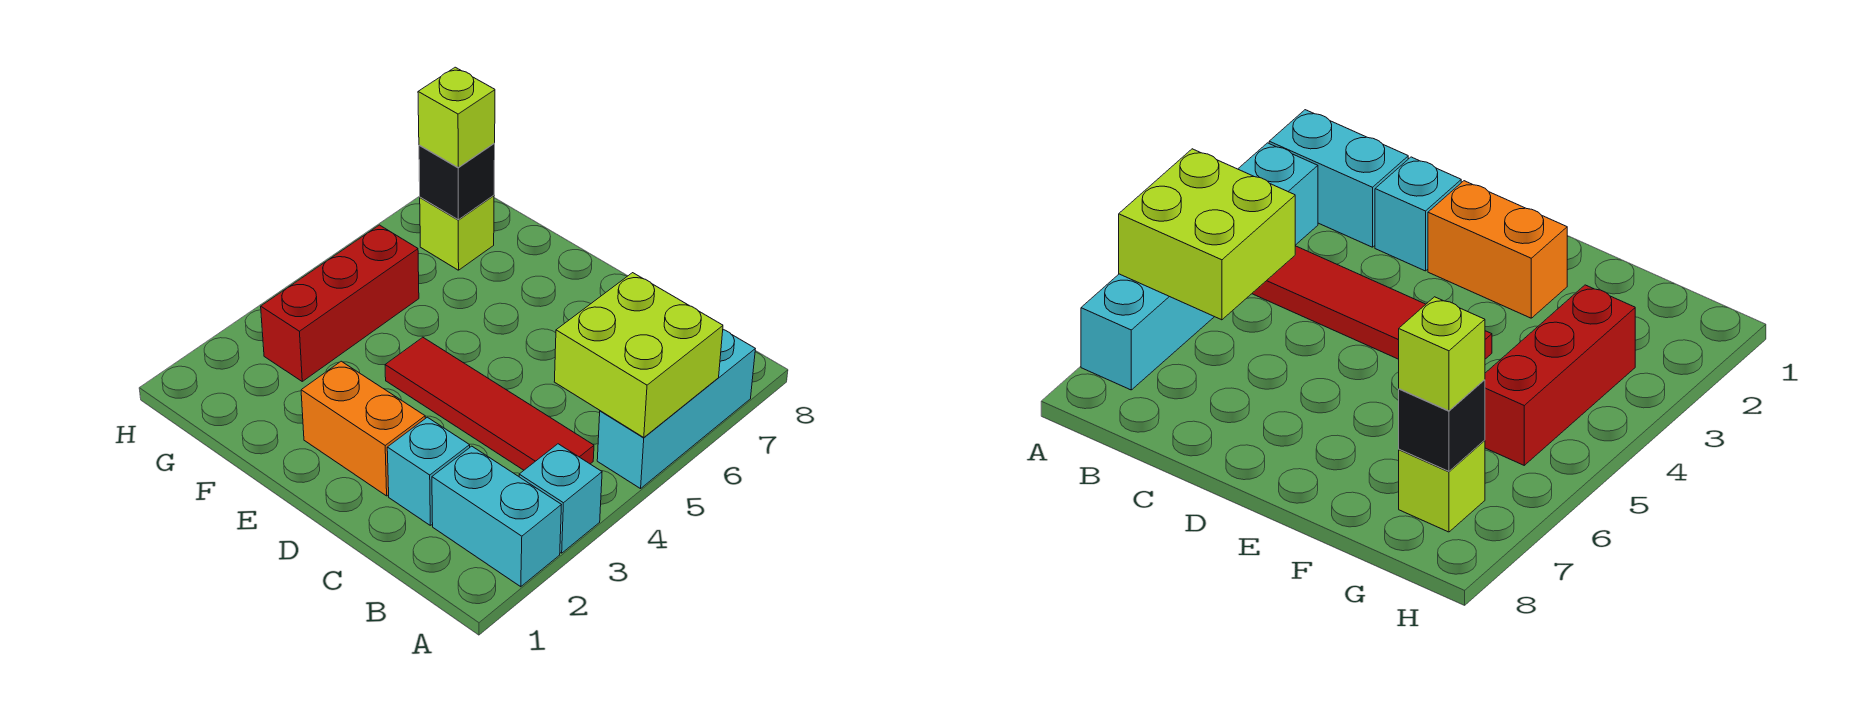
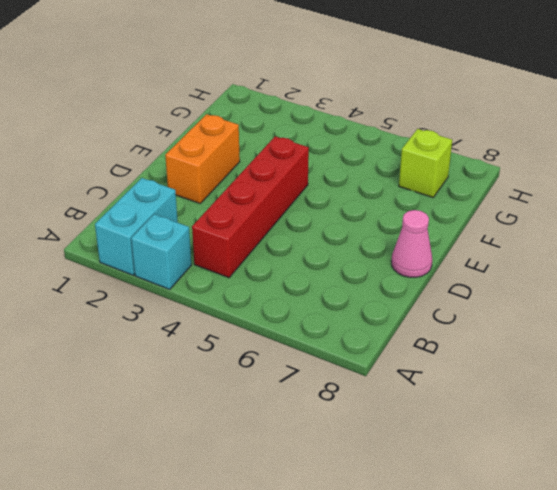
red 1x4 brick [192,137,309,278] -> red 1x4 tile [385,337,594,470]
pink 1x1 cone [391,210,432,277] -> none
none -> cyan 1x3 brick [597,330,755,489]
none -> cyan 1x1 brick [387,417,470,525]

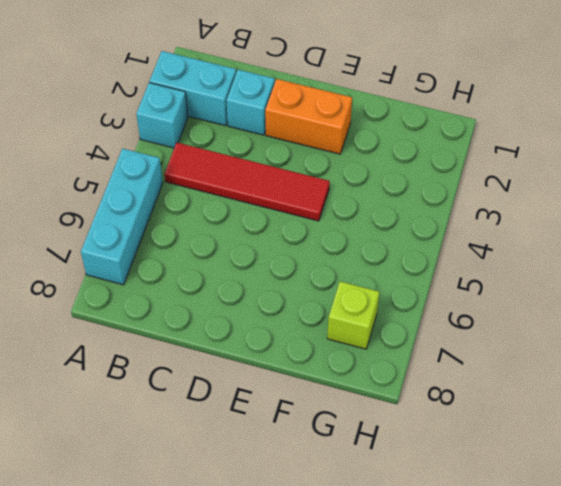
none -> red 1x3 brick [261,225,419,381]
none -> lime 2x2 brick [554,273,723,438]

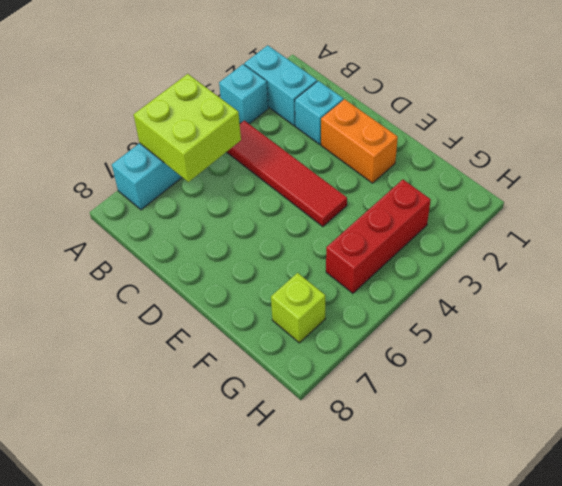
none -> black 1x1 brick [419,144,495,220]
none -> lime 1x1 brick [418,67,495,167]

